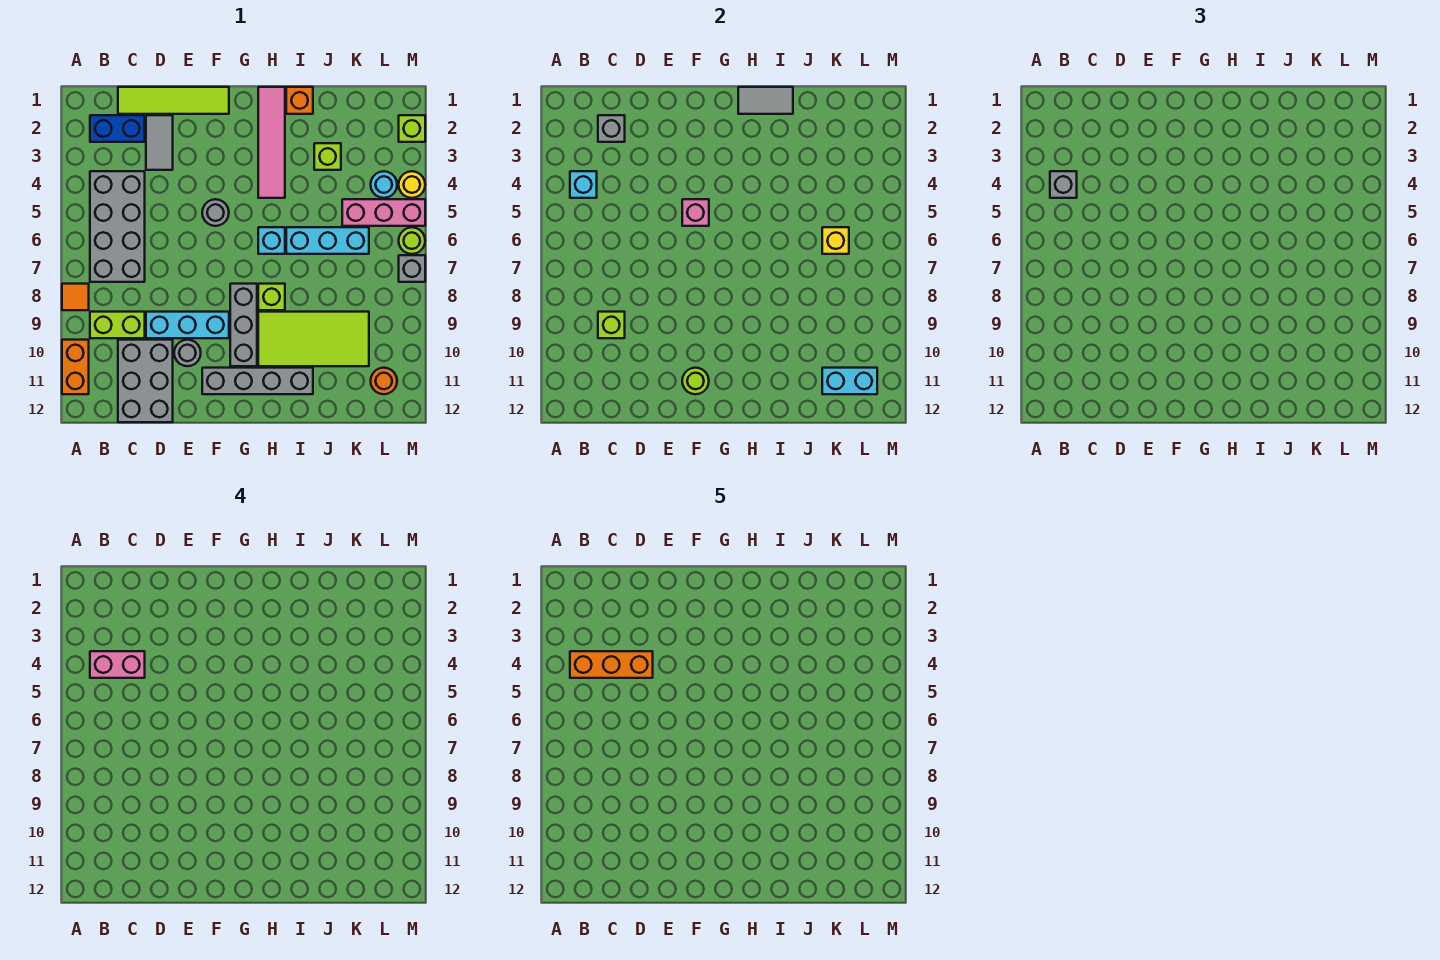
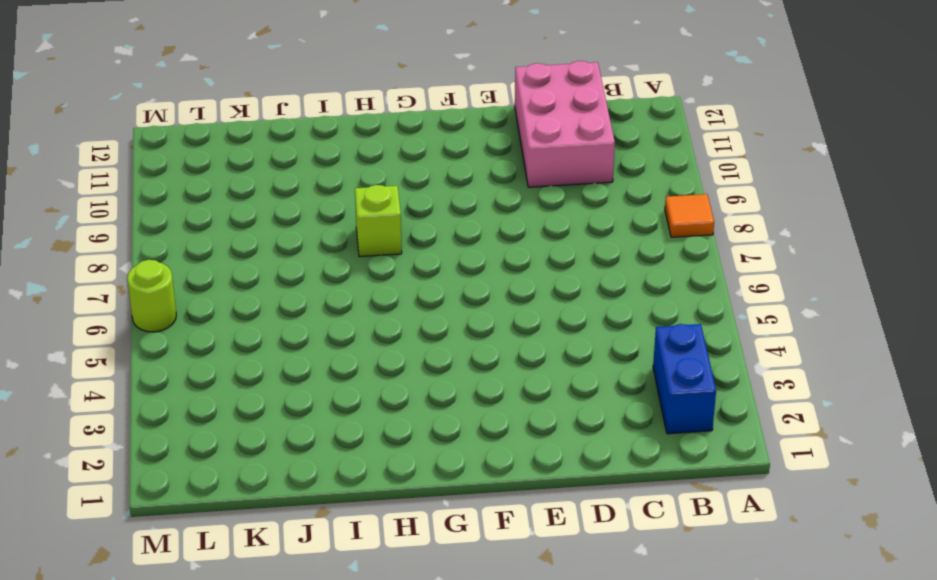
blue 1x2 brick [653,324,716,434] -> blue 1x2 brick turned to [90,115,145,142]
pink 2x3 brick [515,61,615,187] -> grey 2x3 brick [118,340,173,422]
none -> orange 1x2 brick [62,340,89,394]
none -> grey 2x4 brick [90,171,145,282]
none -> lime 1x2 brick [90,312,145,338]
none -> lime 1x4 tile [118,87,229,114]

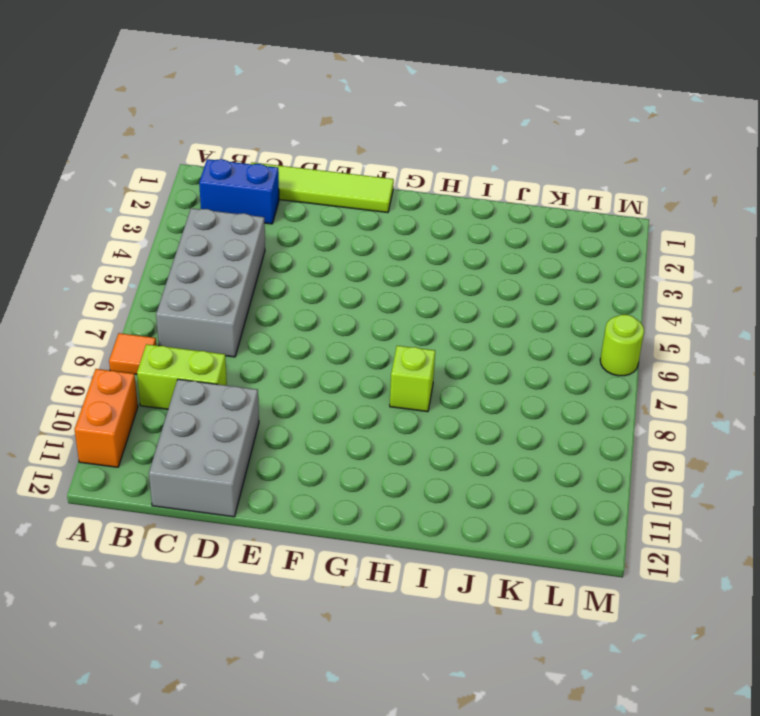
none -> grey 1x2 tile [146,115,173,170]
none -> cyan 1x3 brick [146,312,229,338]
none -> grey 1x1 round brick [174,340,201,366]
none -> grey 1x1 round brick [202,199,229,226]

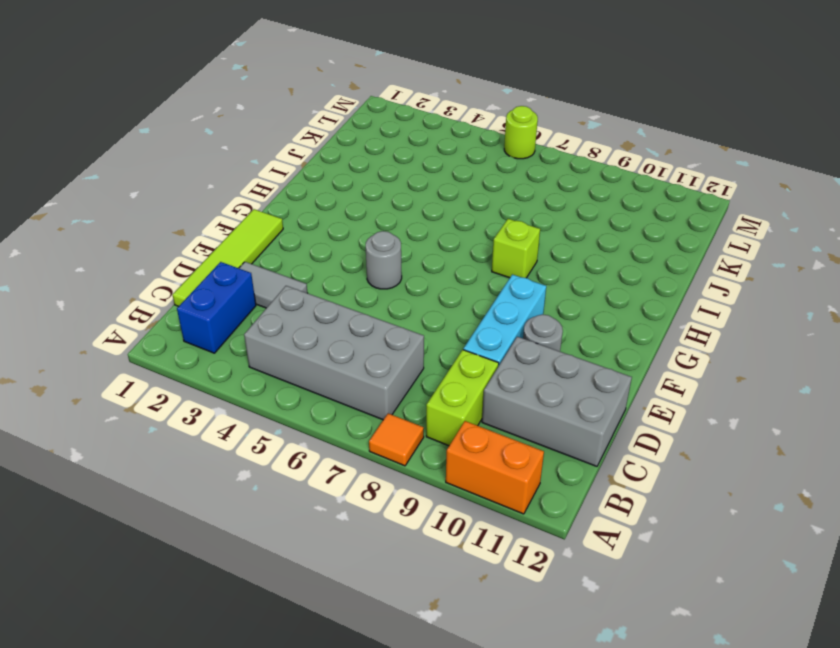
none -> grey 1x4 brick [202,368,313,394]
none -> grey 1x3 brick [230,284,257,366]
none -> pink 1x4 tile [258,87,285,198]
none -> cyan 1x1 brick [258,227,285,254]

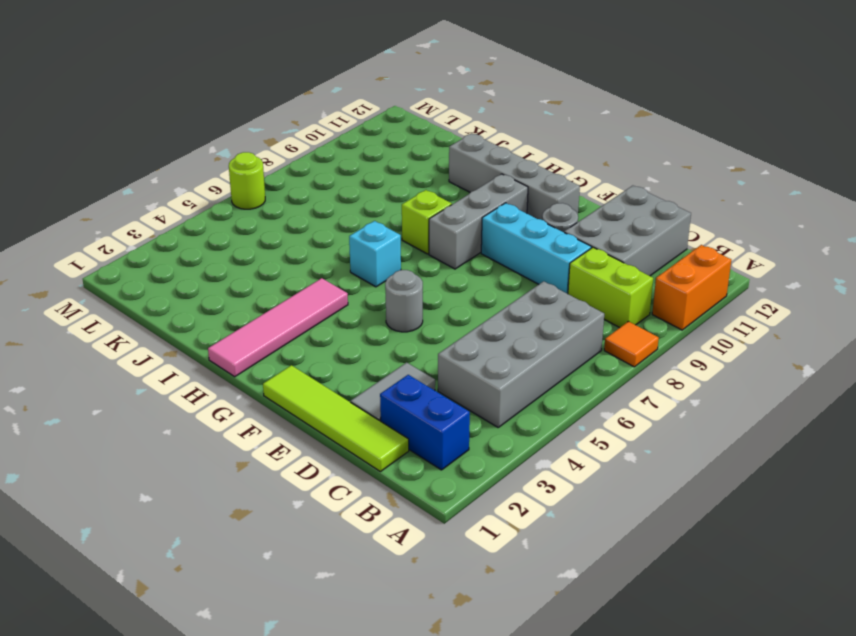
none -> lime 2x4 tile [258,312,369,366]
none -> orange 1x1 brick [286,87,313,114]
none -> cyan 1x3 brick [286,227,369,254]
none -> lime 1x1 brick [314,143,341,170]

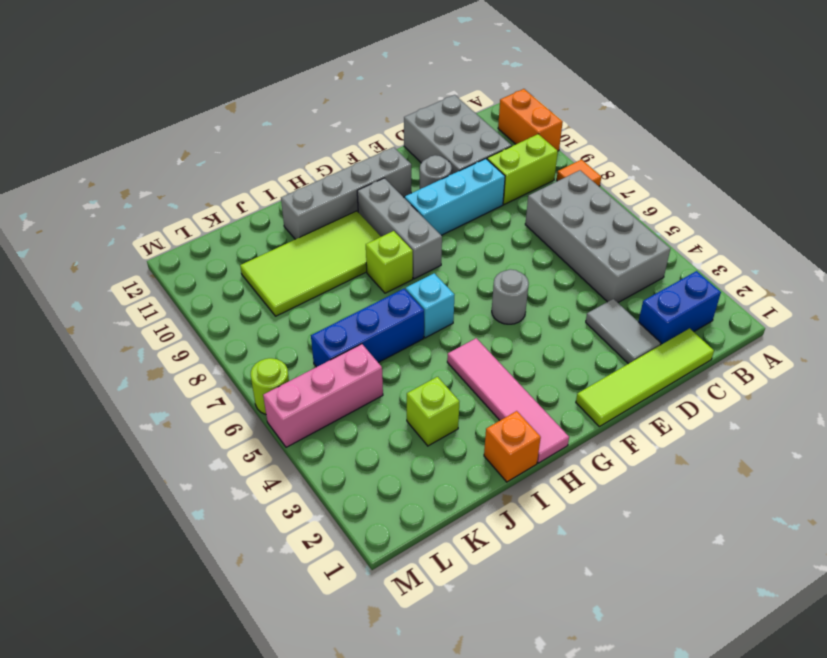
blue 1x3 brick [311,289,424,367] -> cyan 1x3 brick [286,227,369,254]
none -> cyan 1x1 round brick [371,171,397,198]
none -> orange 1x1 round brick [371,368,397,394]
none -> lime 1x1 brick [399,115,425,142]
none -> yellow 1x1 round brick [399,171,425,198]

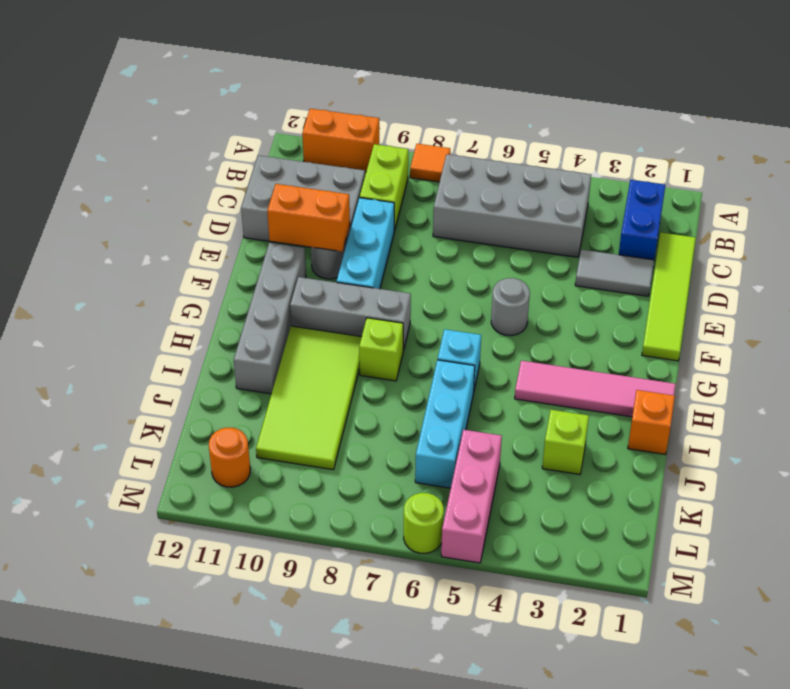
orange 1x2 brick [267,184,350,251] -> none
none -> cyan 1x1 round brick [371,171,397,198]
none -> lime 1x1 brick [399,115,425,142]
none -> yellow 1x1 round brick [399,171,425,198]
none -> grey 1x1 brick [399,255,425,282]

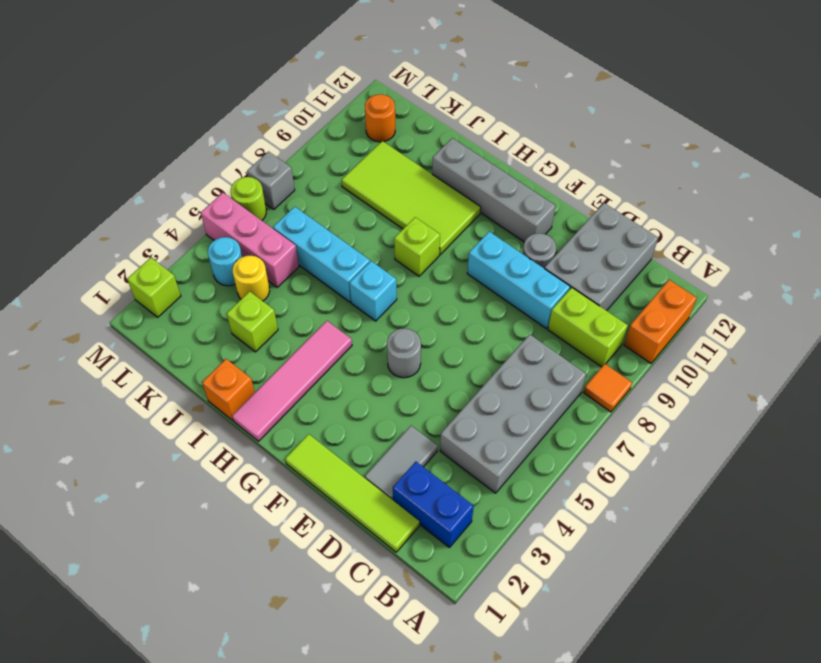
yellow 1x1 round brick [233,256,270,301] -> yellow 1x1 round brick moved to [399,171,425,198]
none -> grey 1x3 brick [230,284,257,366]
none -> cyan 1x1 brick [570,171,597,198]
none -> grey 1x1 brick [598,115,625,142]
none -> lime 1x1 brick [598,312,625,338]

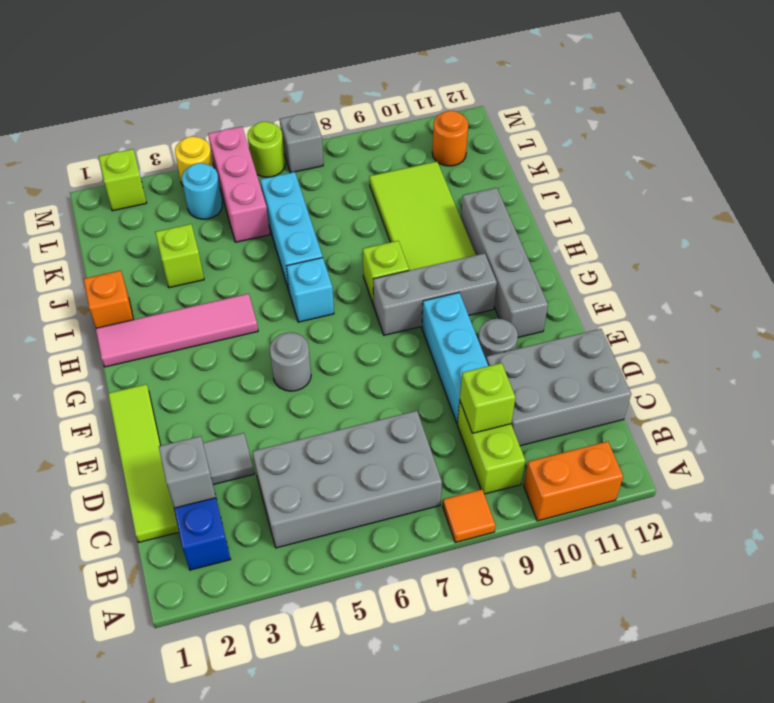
none -> cyan 1x1 brick [570,171,597,198]
none -> pink 1x1 brick [682,199,709,226]
none -> lime 1x1 round brick [682,368,709,394]
none -> grey 1x2 tile [738,87,793,114]

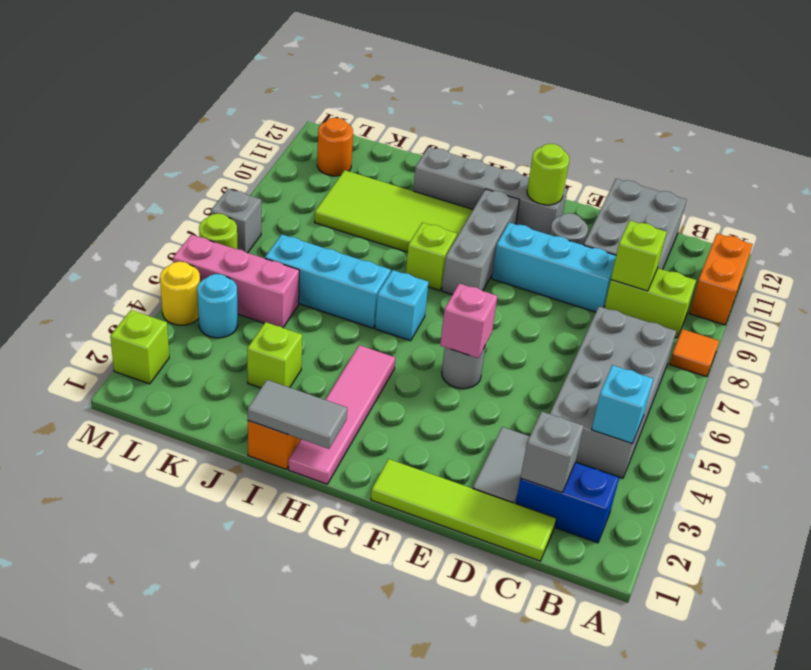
none -> yellow 1x1 brick [822,227,849,254]
none -> cyan 1x2 brick [822,368,877,394]
none -> grey 1x1 brick [1050,171,1077,198]
none -> pink 1x2 brick [90,651,145,678]

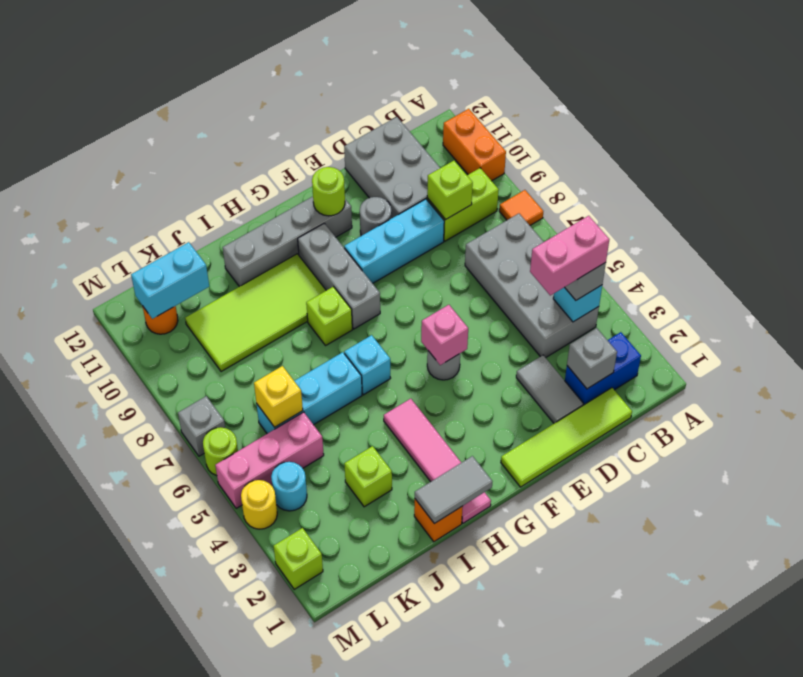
none -> orange 1x3 brick [570,651,653,678]

